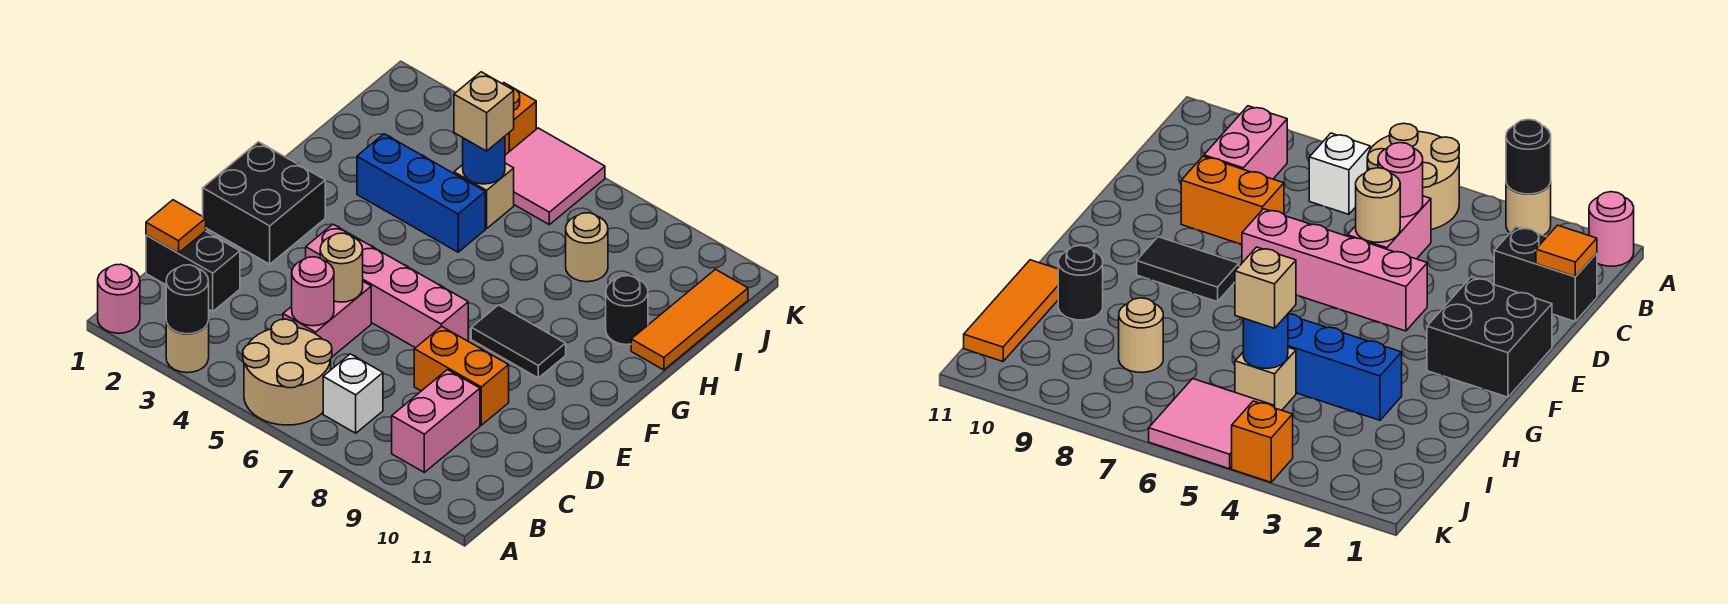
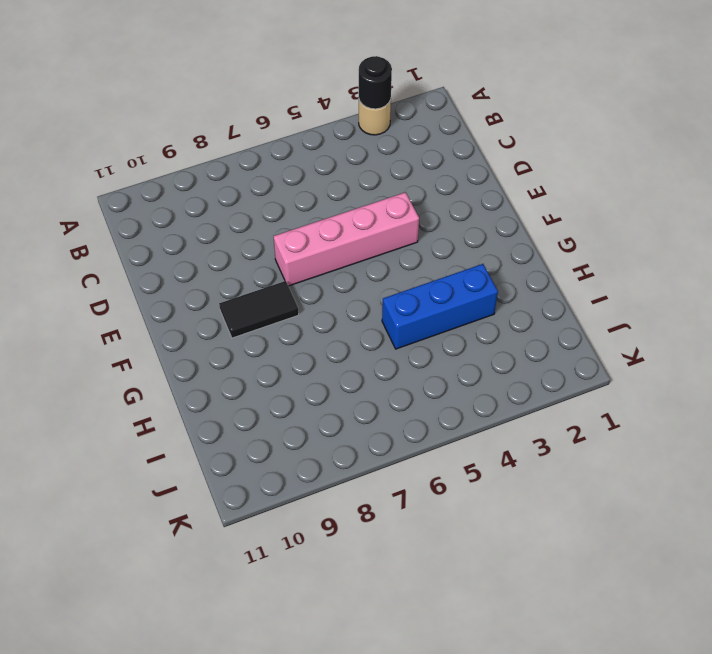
none -> pink 1x1 round brick [98,264,140,333]
none -> tan 2x2 round brick [243,319,332,425]
none -> white 1x1 brick [323,354,383,433]

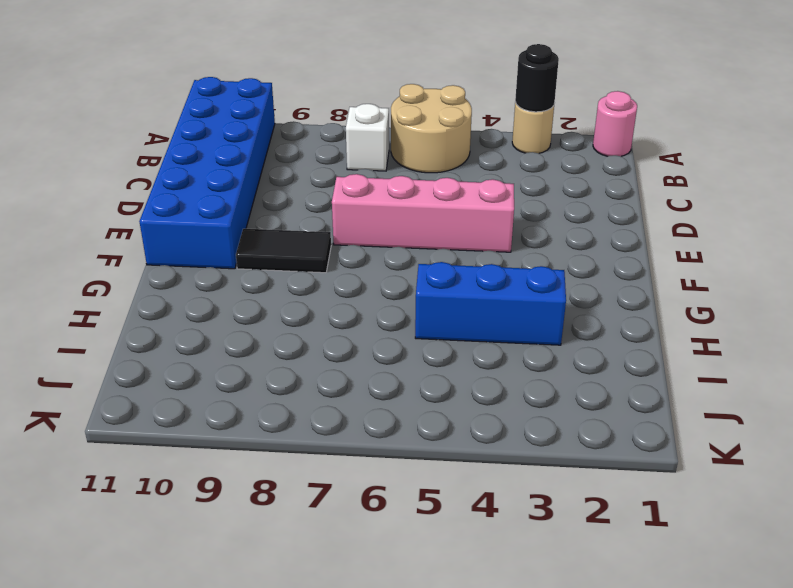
blue 2x6 brick [139,77,275,269] -> none
none -> pink 1x2 brick [392,370,480,472]
none -> black 1x2 brick [146,231,240,311]
none -> pink 1x2 brick [283,282,371,357]

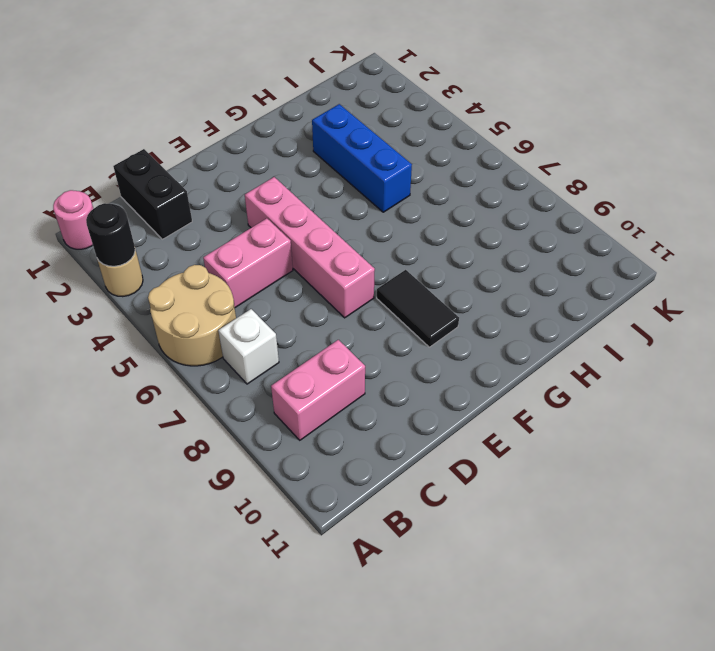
none -> orange 1x2 brick [414,326,509,425]
none -> black 2x2 brick [203,142,325,264]
none -> black 1x1 round brick [606,276,648,345]

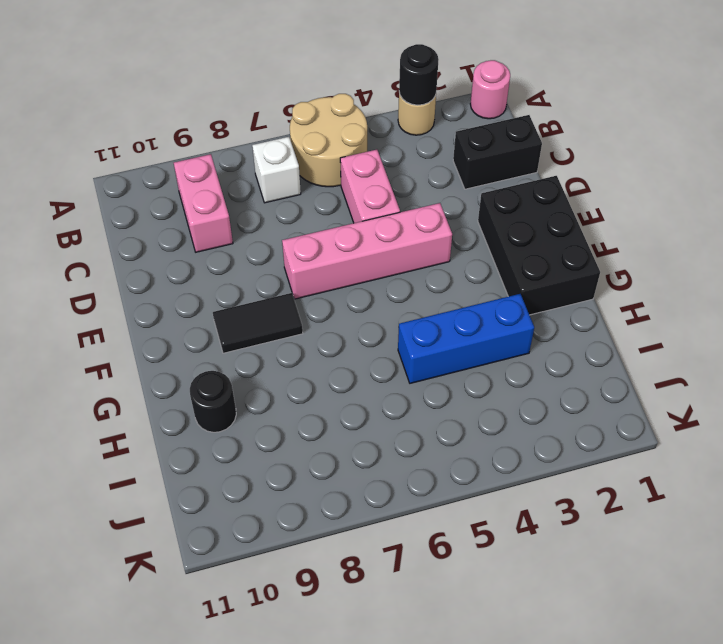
black 2x3 brick [478,176,600,315] -> black 2x2 brick [203,142,325,264]
none -> orange 1x2 brick [414,326,509,425]
none -> orange 1x3 tile [631,269,748,370]
none -> tan 1x1 brick [454,163,514,229]

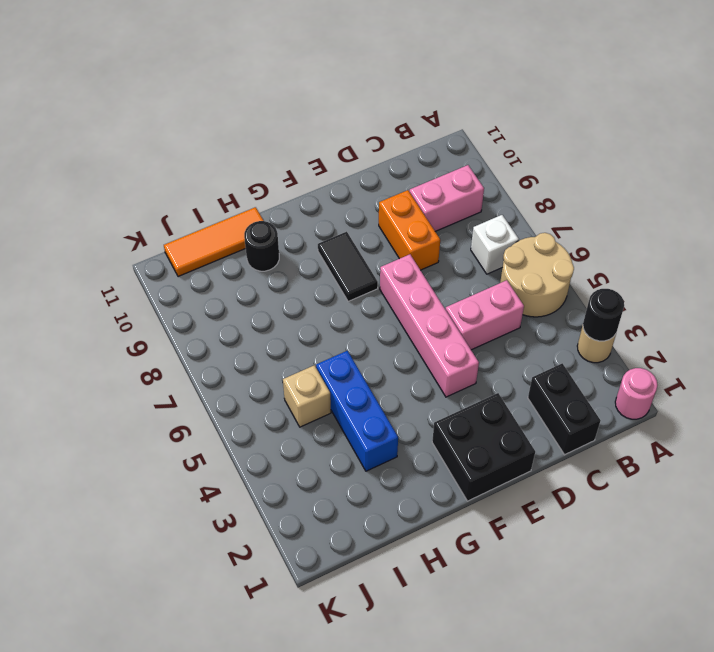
none -> tan 1x1 round brick [566,213,608,282]
none -> pink 2x2 tile [505,128,605,225]
none -> orange 1x1 brick [503,83,536,155]

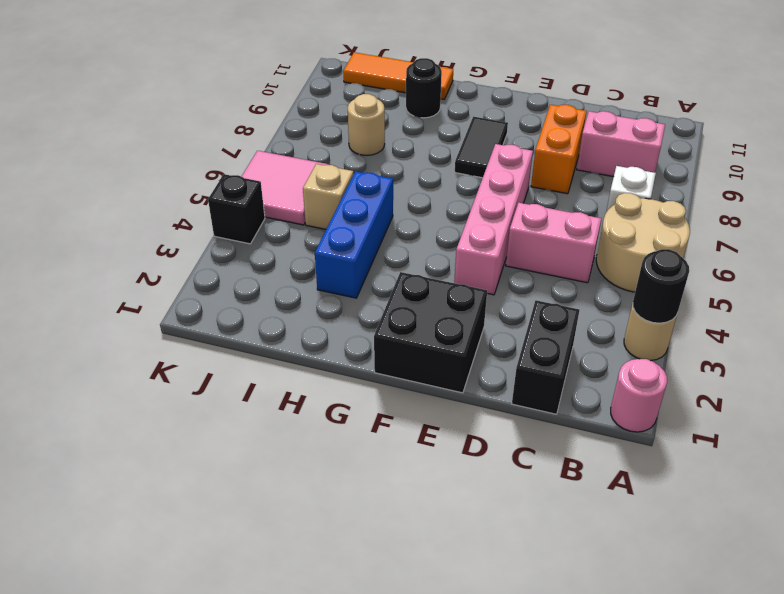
black 1x1 brick [208,174,265,244] -> orange 1x1 brick [503,83,536,155]
none -> orange 1x1 tile [146,200,206,253]
none -> pink 1x1 round brick [292,257,334,326]
none -> tan 1x1 round brick [320,233,363,302]

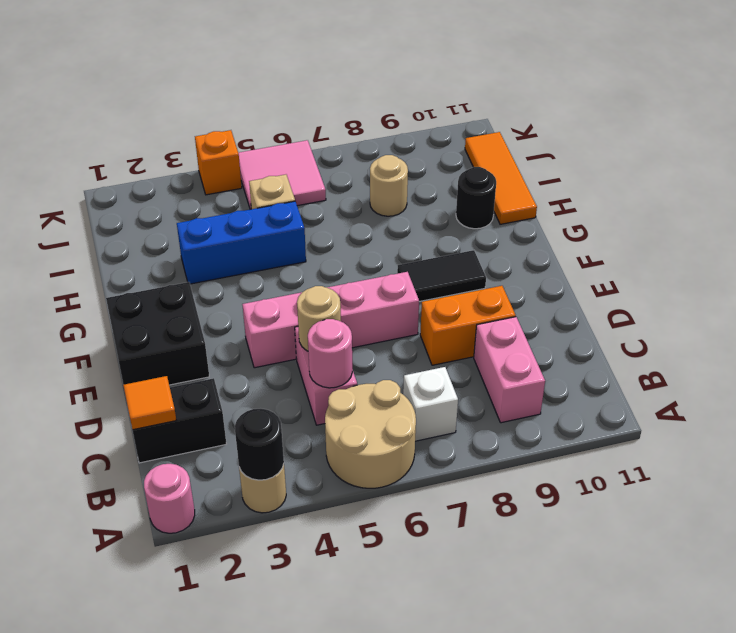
none -> blue 1x1 round brick [463,136,505,184]
none -> tan 1x1 brick [454,72,514,151]

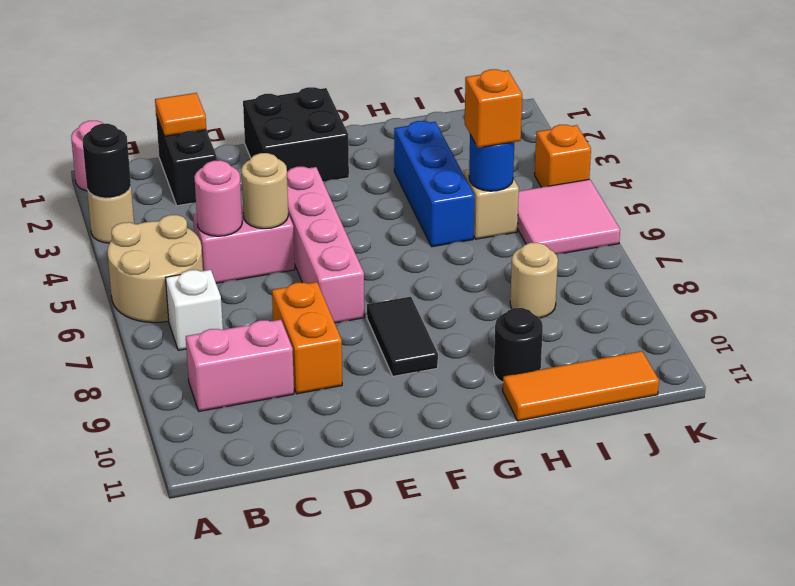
orange 1x1 brick [465,69,522,148] -> tan 1x1 brick [454,72,514,151]

